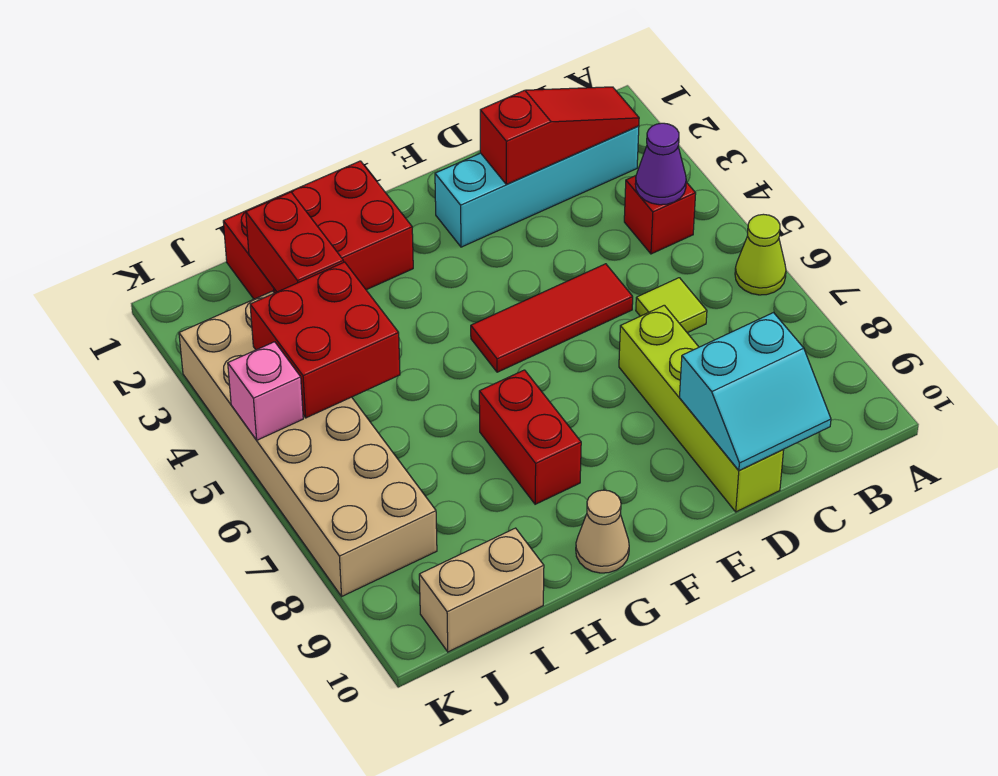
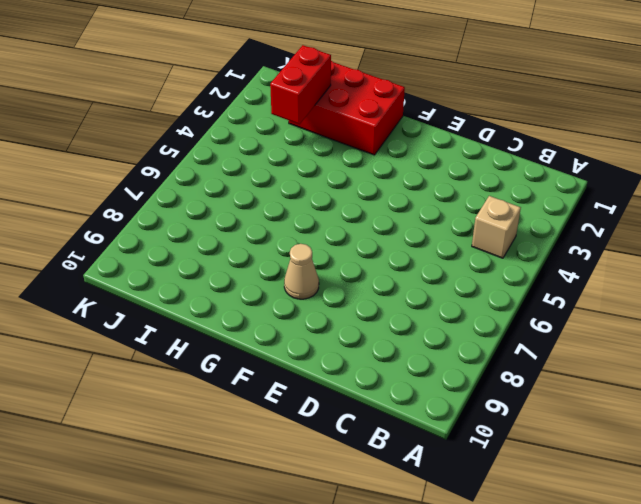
tan 1x1 brick [472,196,521,258] -> red 1x1 brick [624,176,696,254]
tan 1x1 cone [284,244,319,299] -> tan 1x1 cone moved to [576,490,629,573]
none -> lime 1x1 cone [735,214,786,295]
none -> cyan 1x4 brick [435,126,639,247]
none -> lime 1x1 tile [636,278,707,333]

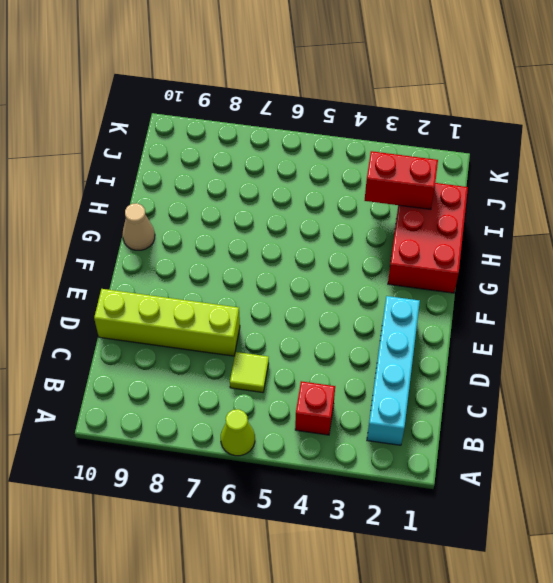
none -> red 1x3 tile [471,264,633,372]
none -> red 1x2 brick [479,370,581,504]
none -> tan 1x2 brick [419,528,544,652]

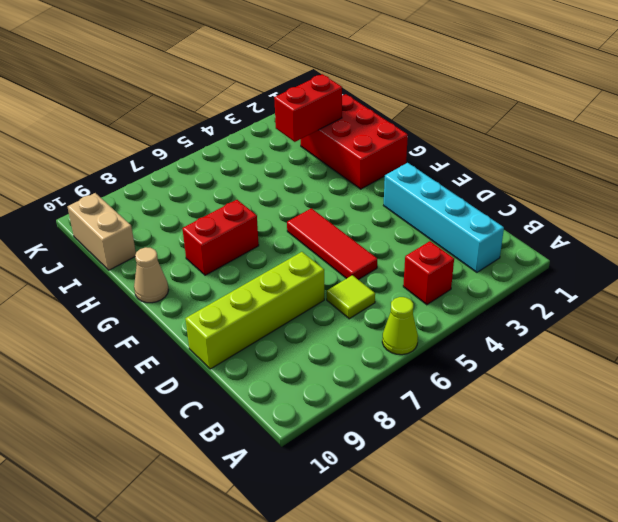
none -> tan 2x6 brick [179,291,437,596]
none -> red 1x3 slope [480,87,639,184]
none -> purple 1x1 cone [635,123,686,205]

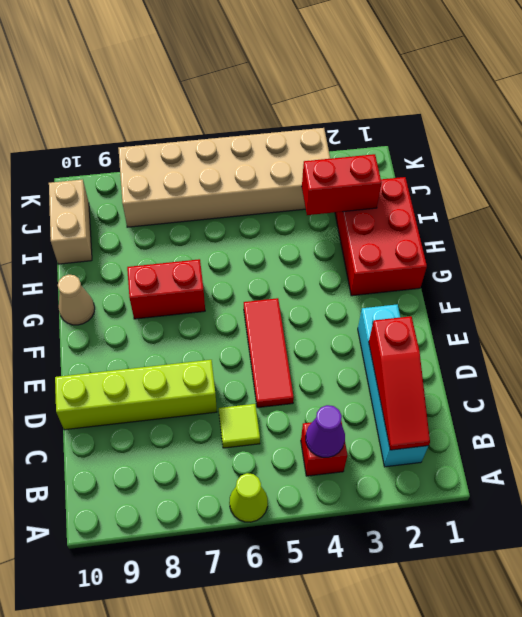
none -> cyan 2x2 slope [679,313,831,471]
none -> red 2x2 brick [250,262,400,418]
none -> pink 1x1 brick [228,342,303,440]

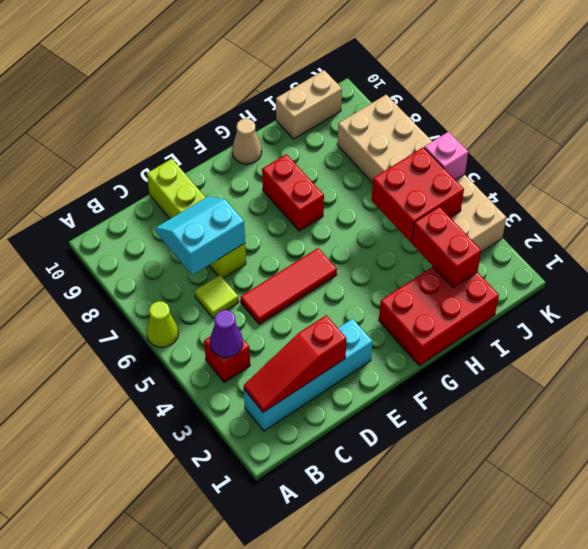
cyan 2x2 slope [155,196,245,275] -> cyan 2x2 slope moved to [679,313,831,471]

